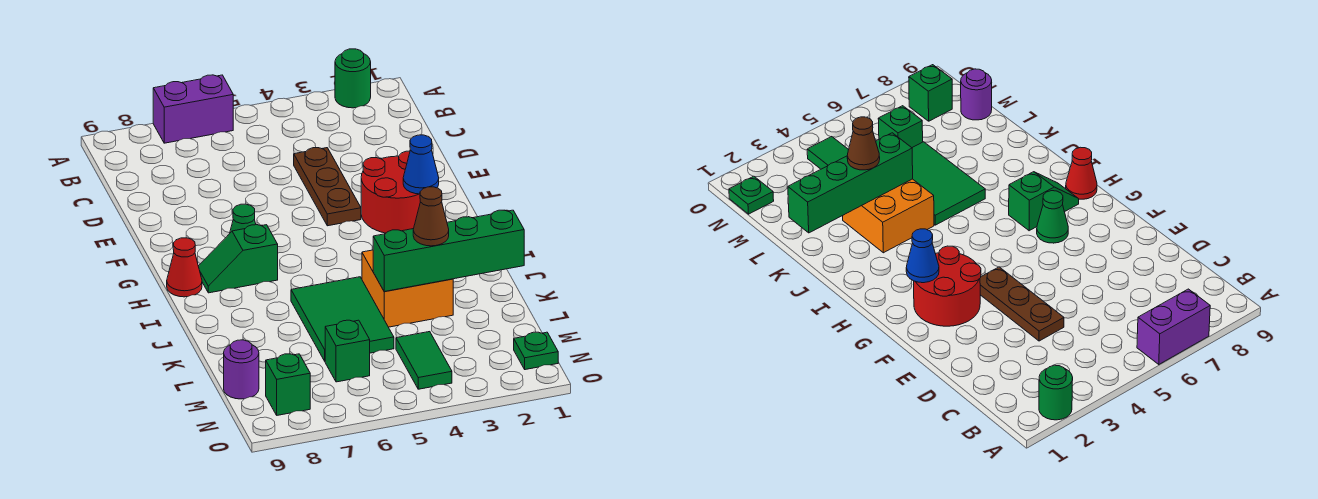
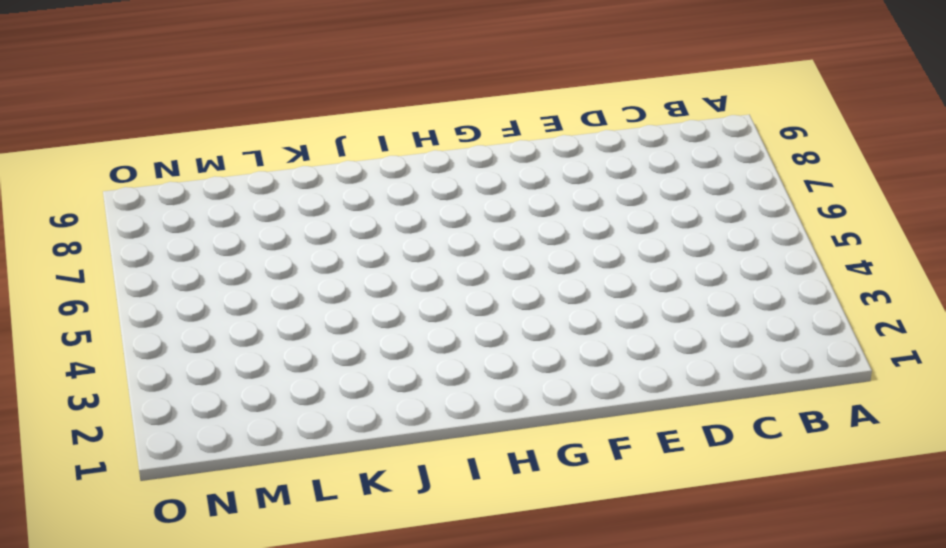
none -> green 1x1 round brick [335,49,371,108]
none -> purple 1x2 brick [153,75,233,143]
none -> brown 1x3 plate [294,148,361,226]

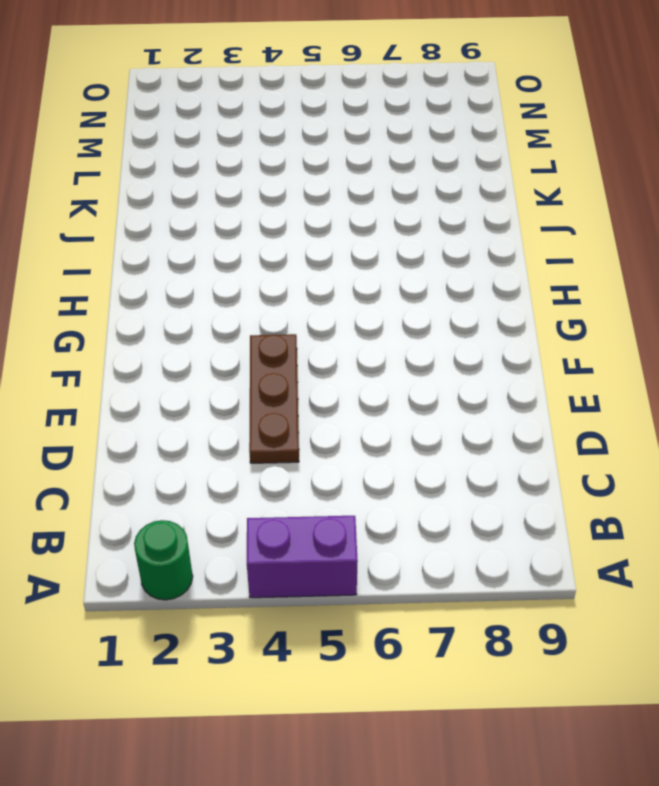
purple 1x2 brick [247,516,358,598] -> purple 1x2 brick moved to [153,75,233,143]
none -> red 2x2 round brick [361,151,420,233]
none -> green 1x1 cone [230,204,256,233]
none -> green 1x2 slope [198,225,278,293]

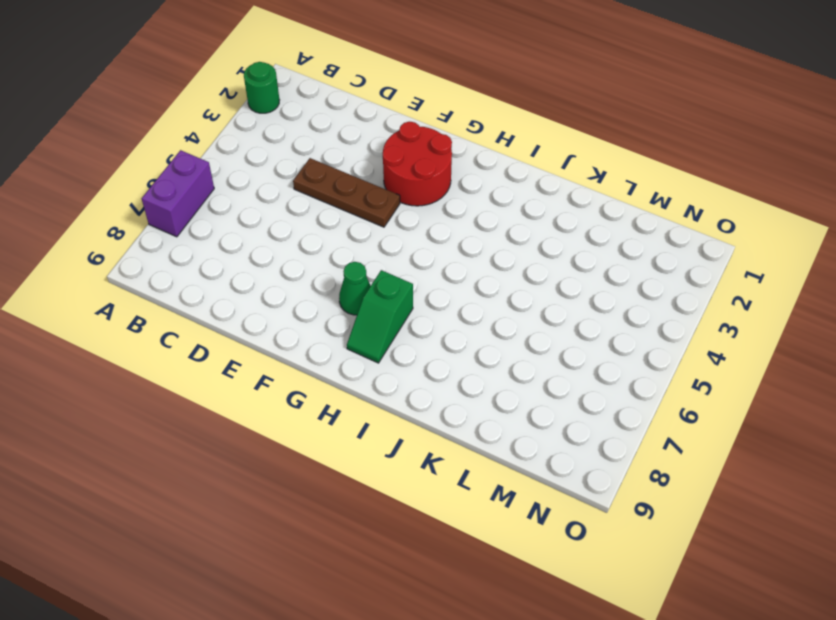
none -> red 1x1 cone [167,238,202,297]
none -> orange 2x2 brick [362,250,453,327]
none -> green 2x3 tile [291,277,394,361]

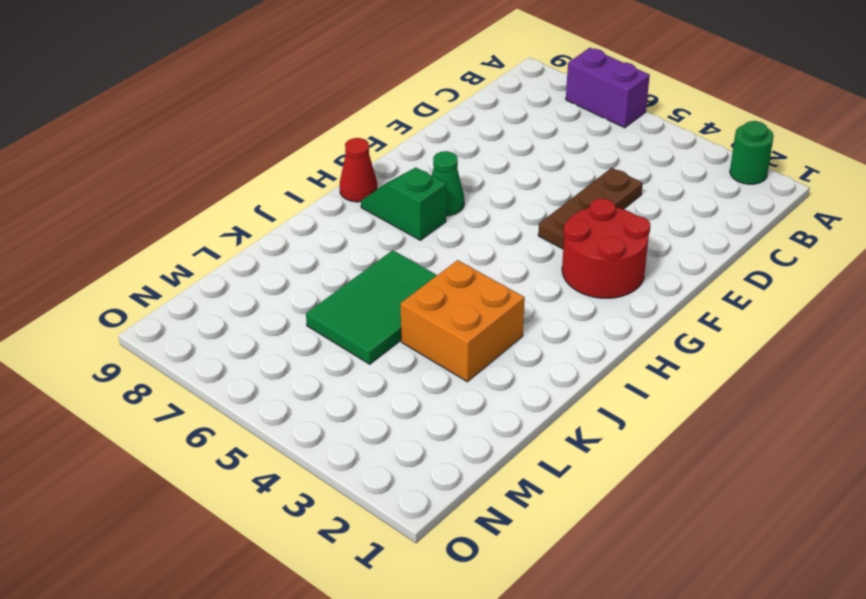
none -> green 1x2 tile [396,332,452,389]
none -> green 1x1 brick [325,320,370,382]
none -> purple 1x1 round brick [224,340,259,399]

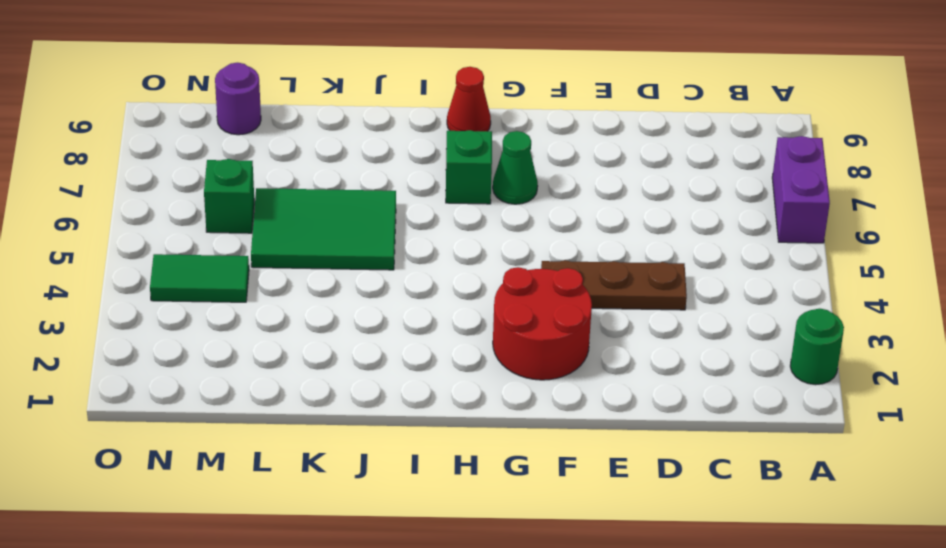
none -> orange 2x2 brick [362,250,453,327]
none -> green 1x1 plate [514,332,558,370]
none -> green 1x1 brick [266,354,310,415]

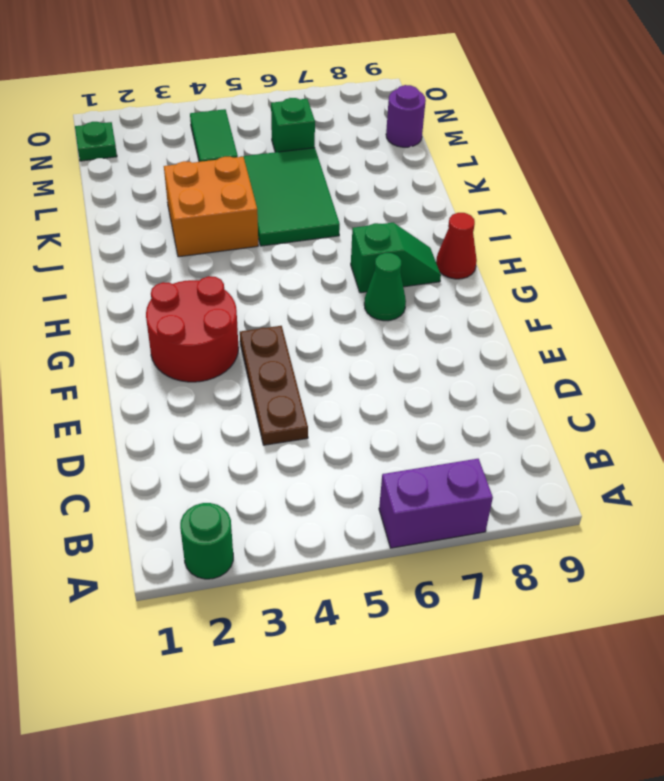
none -> green 1x1 brick [266,354,310,415]
none -> blue 1x1 cone [403,135,439,194]
none -> green 1x4 brick [373,210,524,292]

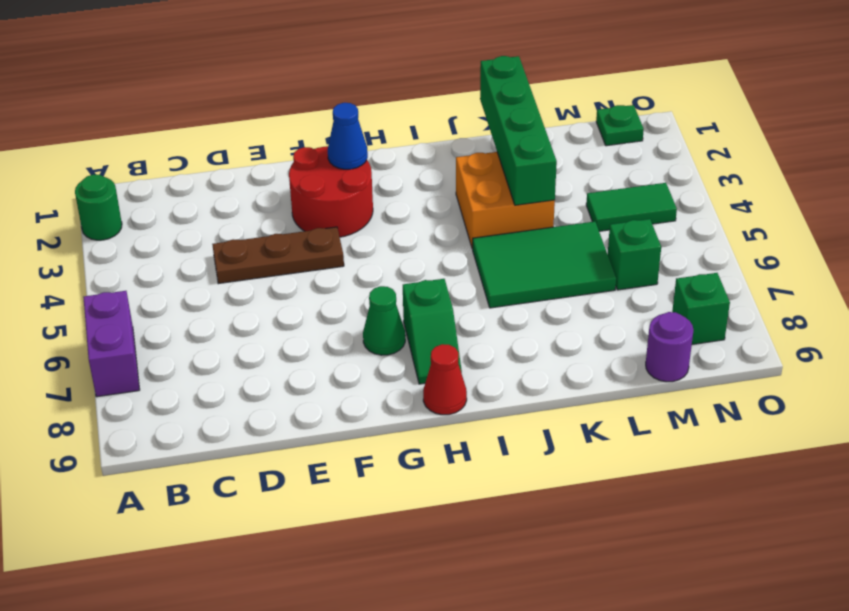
none -> brown 1x1 cone [413,187,449,246]

